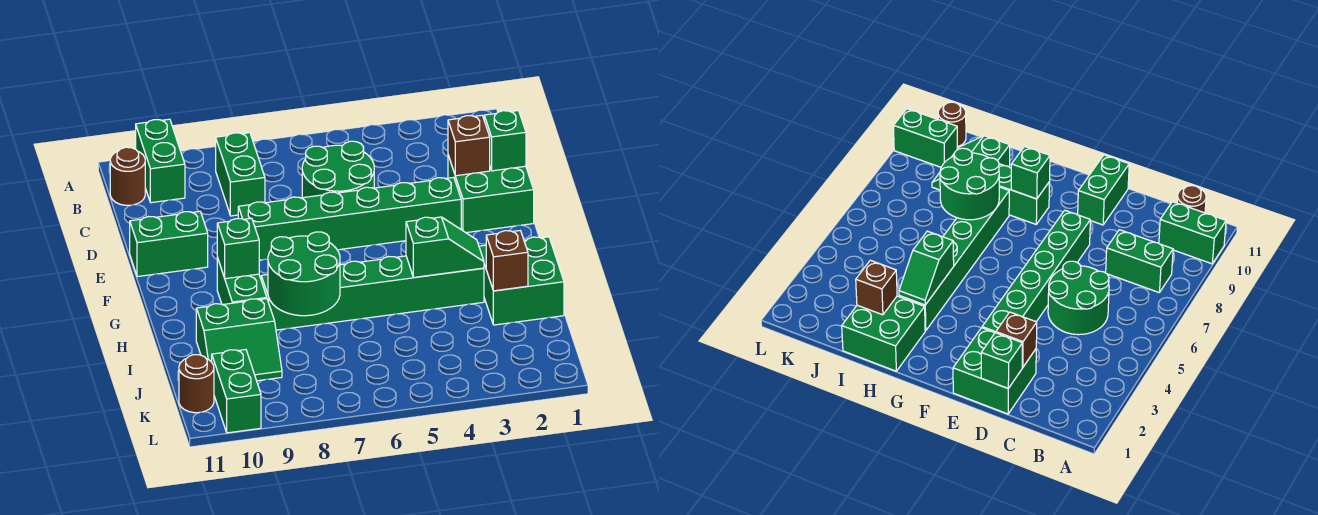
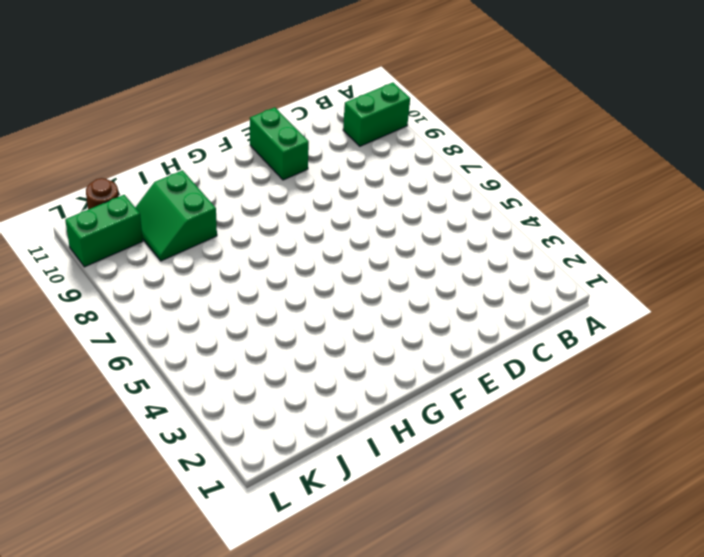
none -> green 1x2 brick [216,133,265,216]
none -> brown 1x1 round brick [110,147,145,205]
none -> green 2x2 round brick [302,141,374,198]

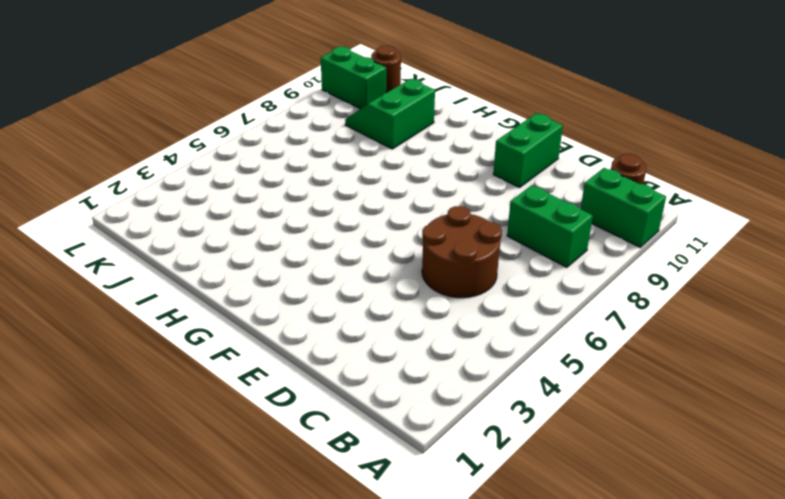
brown 2x2 round brick [422,206,502,298] -> green 2x2 round brick [302,141,374,198]
none -> green 2x2 brick [448,155,534,233]
none -> green 1x6 brick [238,177,461,260]
none -> green 1x2 brick [217,258,267,305]

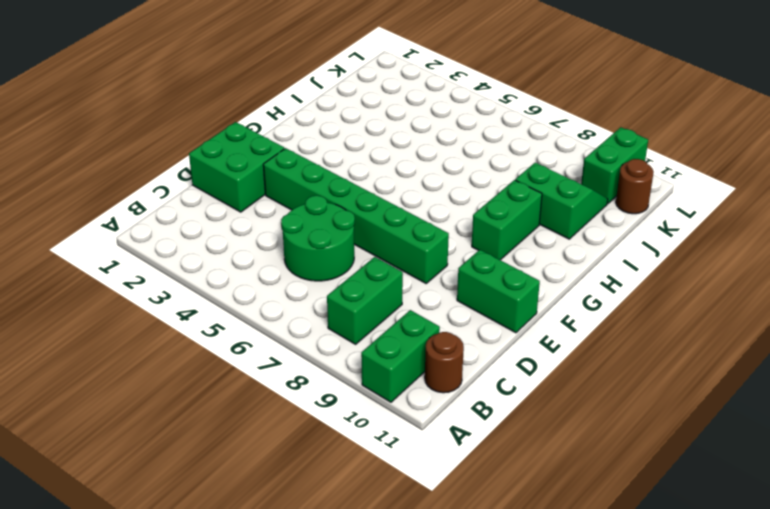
none -> green 2x2 brick [479,237,564,325]
none -> green 1x6 brick [261,256,484,330]
none -> green 1x1 brick [484,111,526,171]

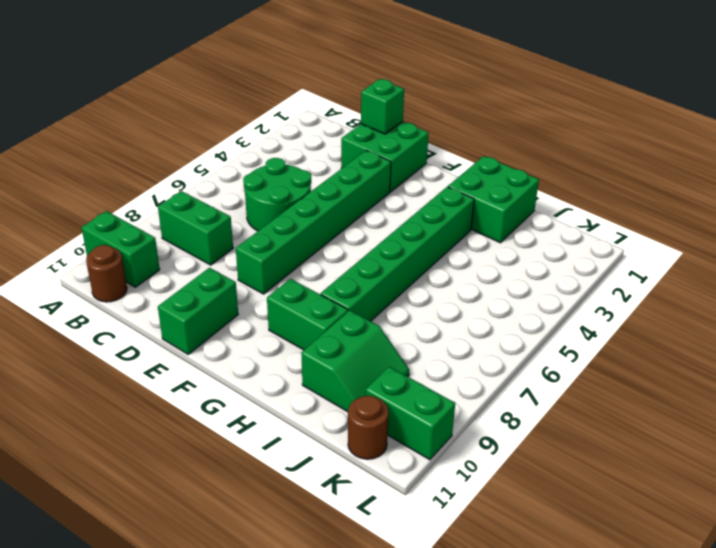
none -> brown 1x1 brick [448,115,490,176]
none -> green 1x1 brick [217,218,259,279]
none -> green 1x2 slope [406,217,484,277]

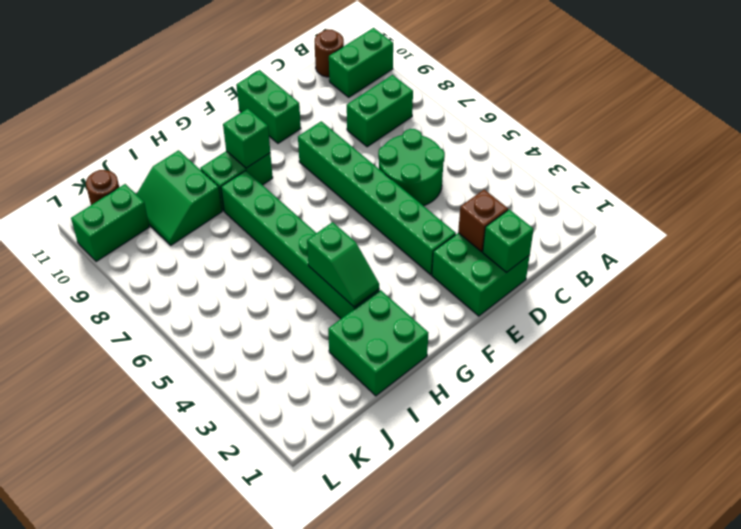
none -> green 2x2 round brick [268,232,340,316]
none -> brown 1x1 brick [486,231,528,291]

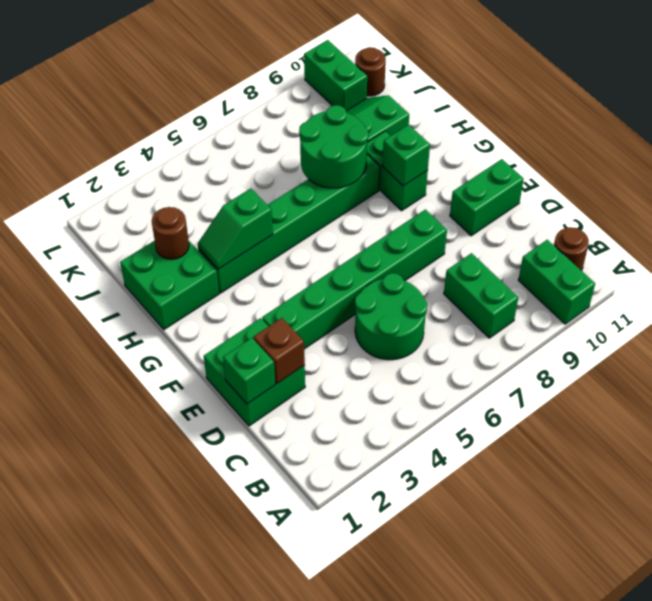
brown 1x1 round brick [152,207,189,259] -> brown 1x1 brick [486,231,528,291]

